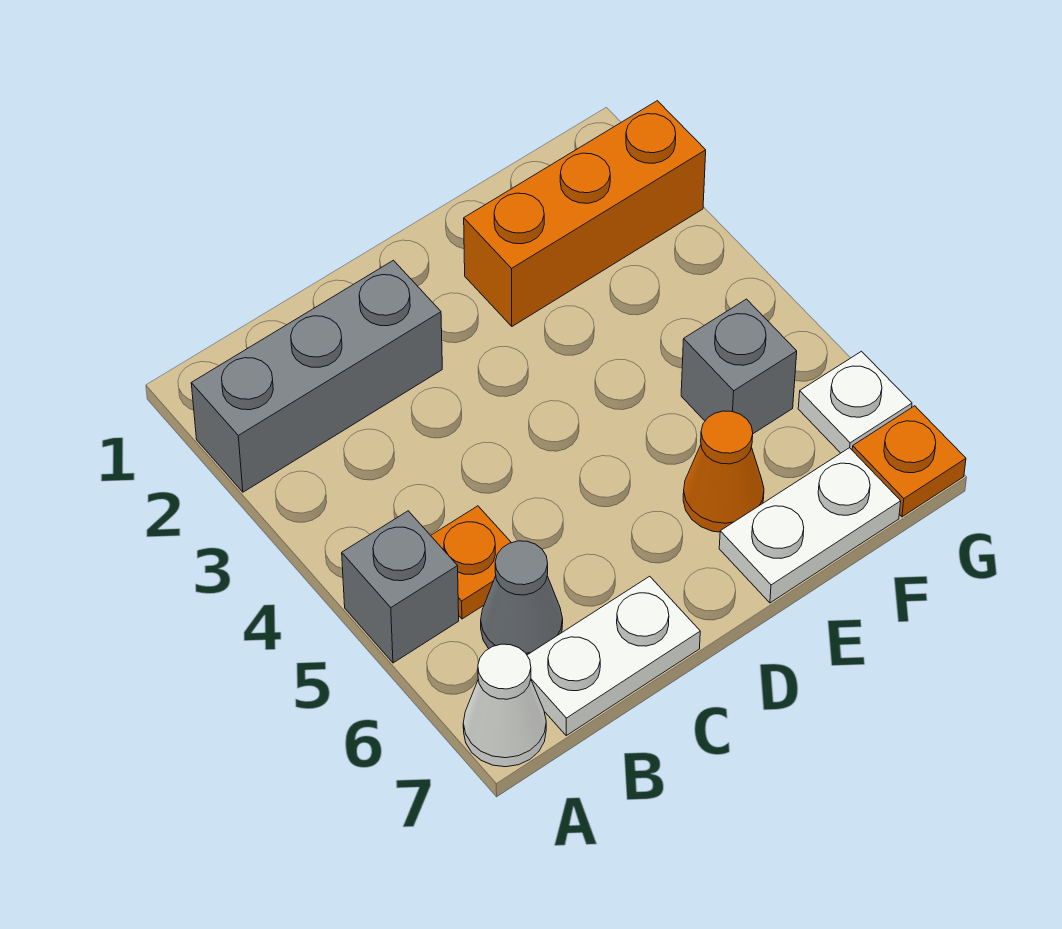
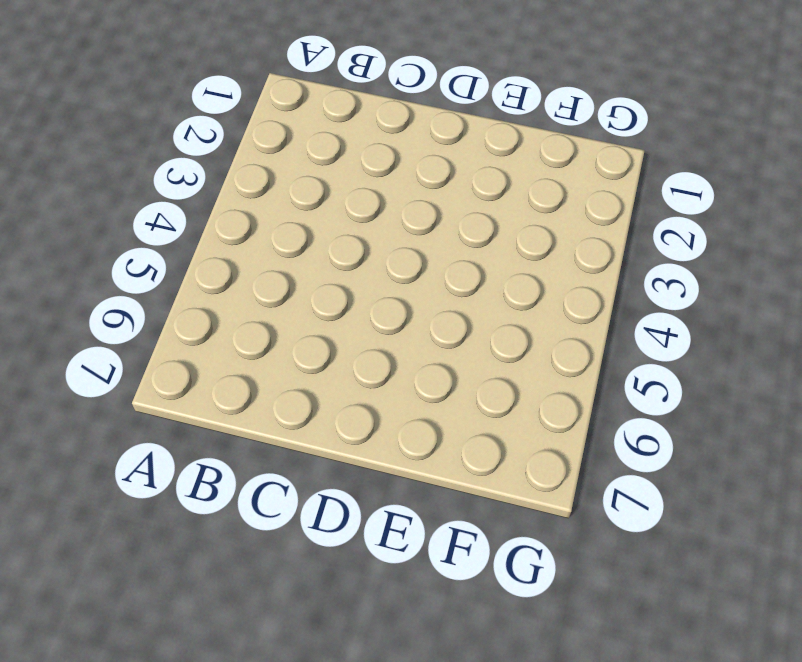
none -> grey 1x3 brick [191,260,442,492]
none -> grey 1x1 brick [342,511,459,663]
none -> white 1x1 cone [463,644,546,767]

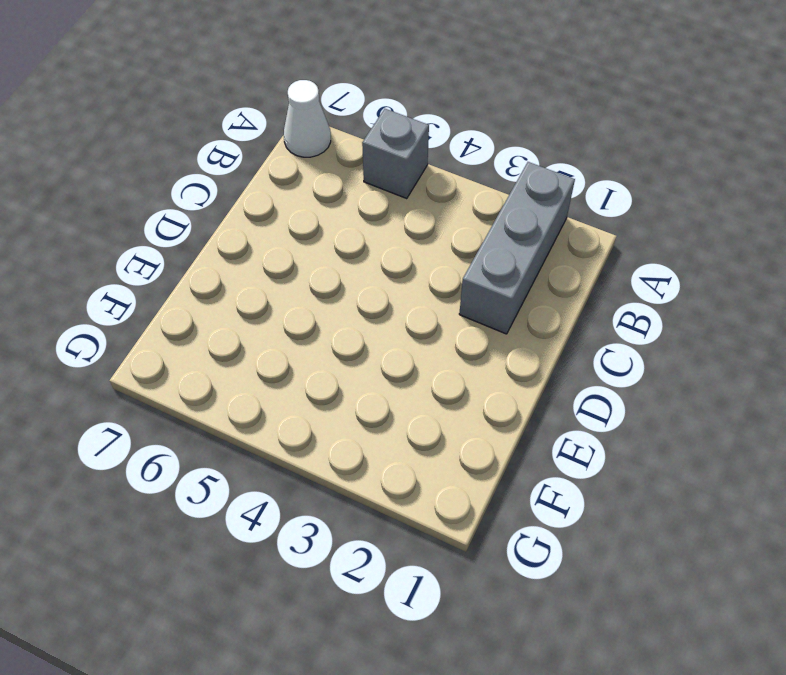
none -> orange 1x1 plate [431,506,511,619]
none -> grey 1x1 cone [481,541,563,655]
none -> white 1x2 plate [527,576,700,735]

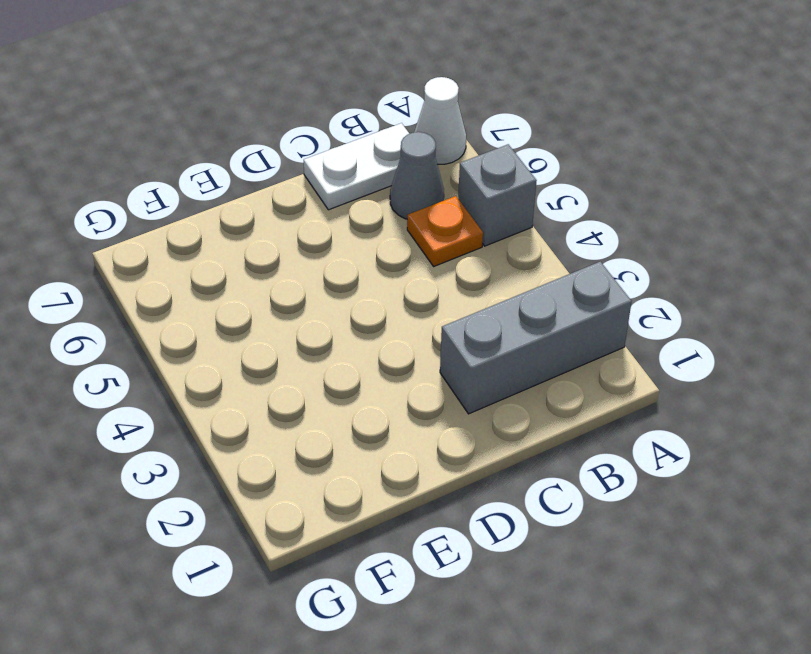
none -> orange 1x3 brick [464,101,706,326]
none -> orange 1x1 cone [683,411,764,532]
none -> white 1x2 plate [719,448,901,603]

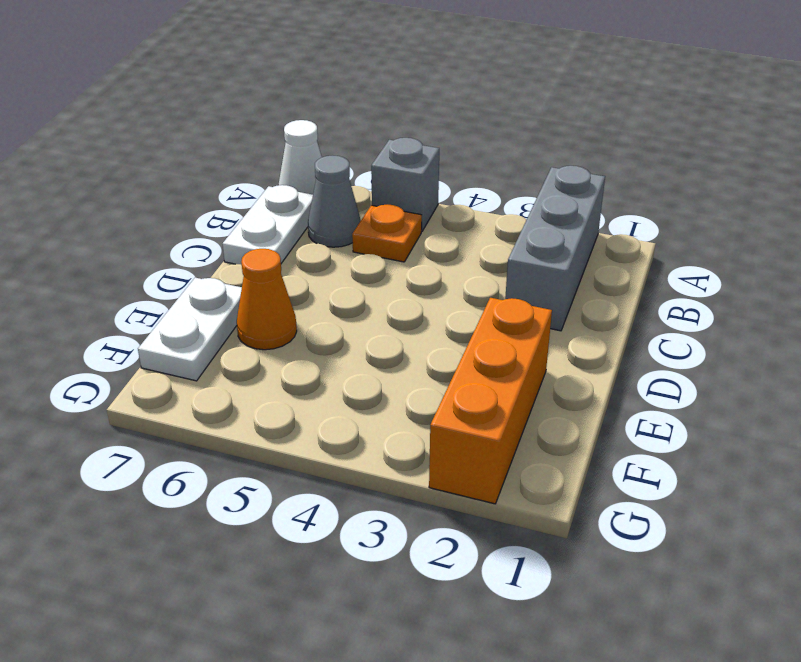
none -> grey 1x1 brick [681,299,797,434]
none -> white 1x1 plate [798,351,912,453]
none -> orange 1x1 plate [852,406,966,517]

